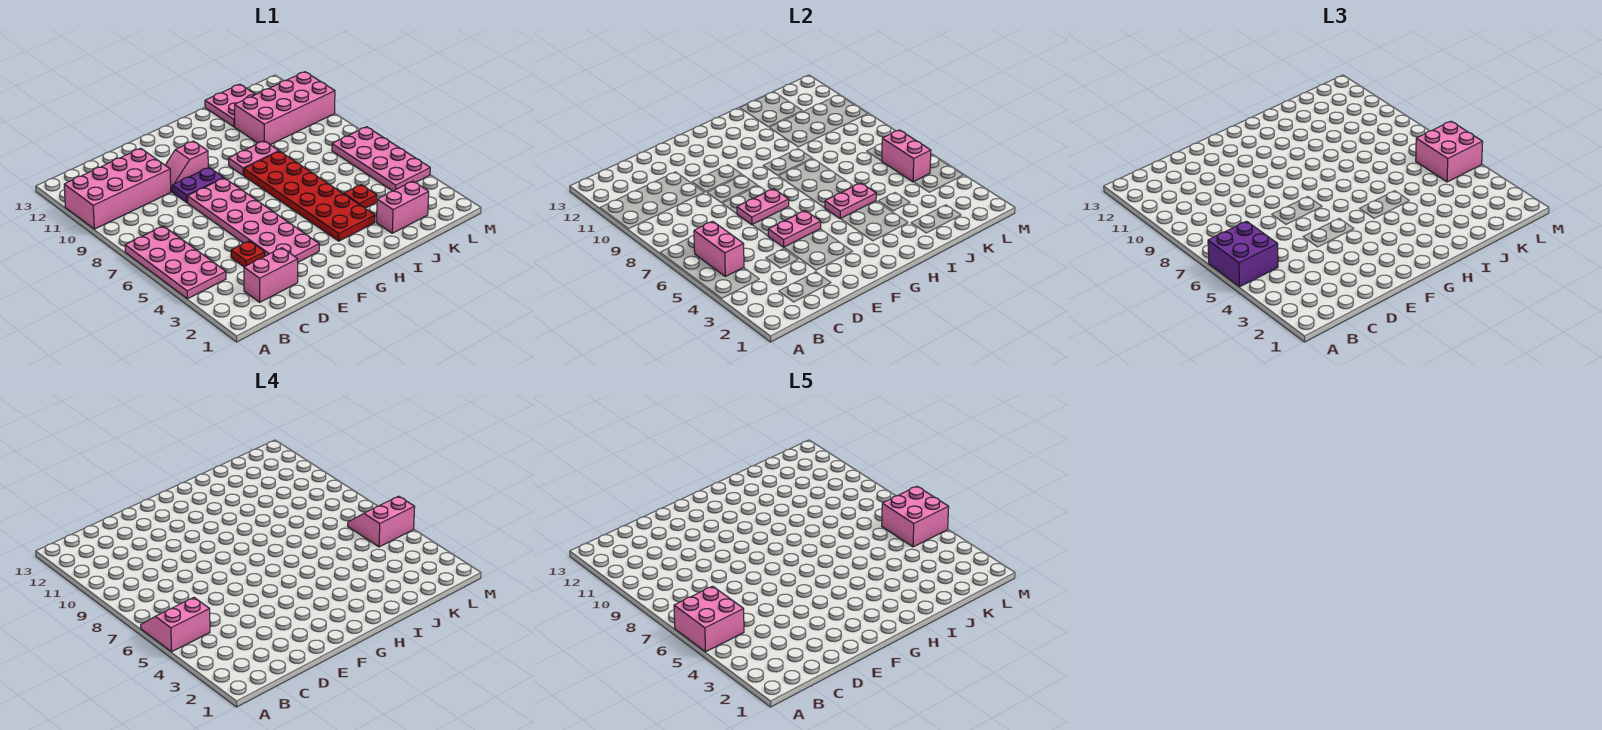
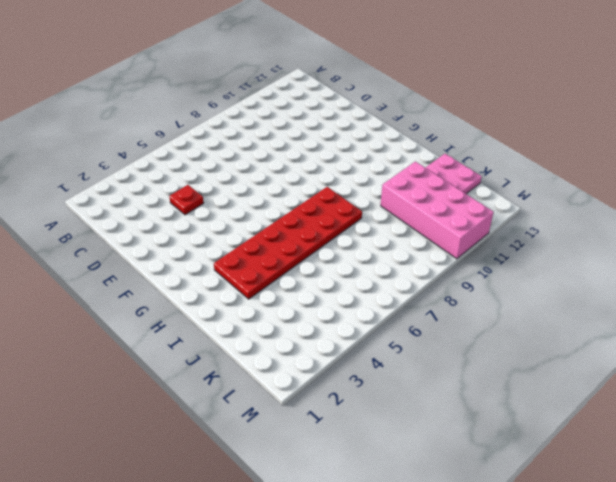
none -> pink 2x4 plate [125,226,226,299]
none -> pink 2x4 brick [64,148,171,229]
none -> pink 1x2 brick [244,248,298,302]

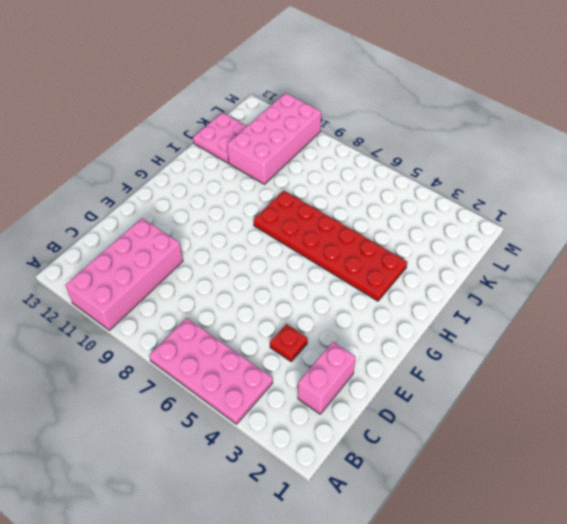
none -> pink 2x6 plate [188,178,319,262]
none -> purple 1x2 plate [172,167,223,203]
none -> pink 1x2 slope [165,141,208,192]

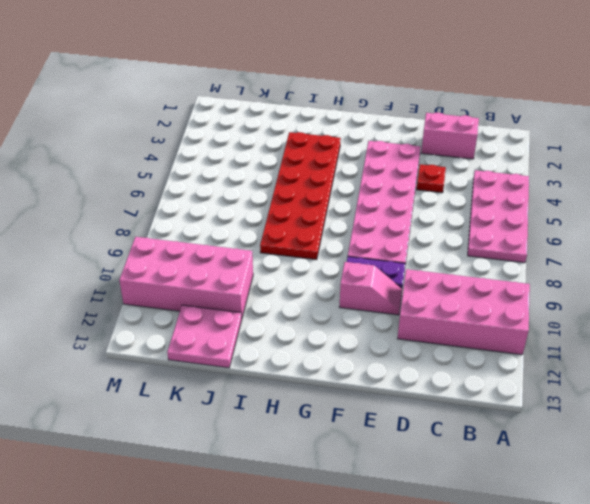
none -> pink 1x2 plate [228,141,279,175]
none -> pink 1x2 brick [376,181,429,233]
none -> red 1x1 plate [344,185,377,208]

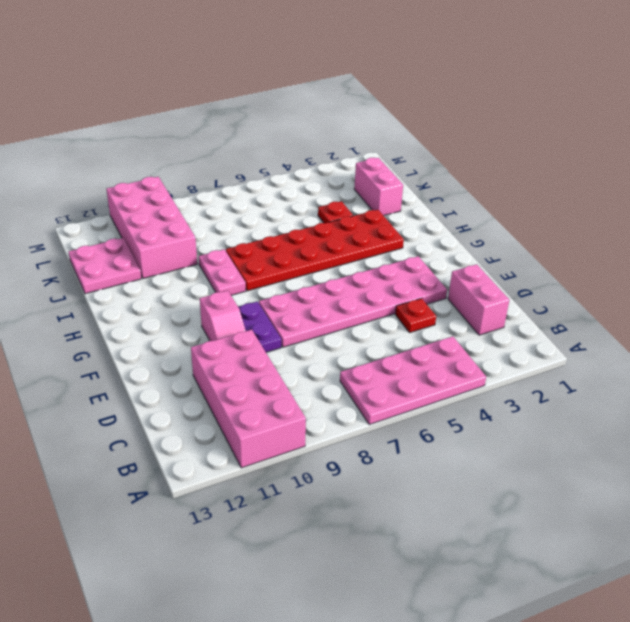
none -> pink 2x4 plate [332,127,430,191]
none -> pink 1x2 brick [694,221,744,276]
none -> pink 1x2 plate [768,211,821,247]

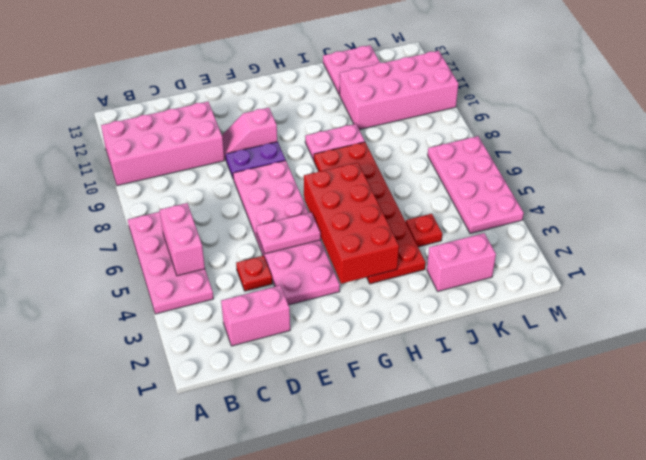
red 2x4 brick [304,163,399,284] -> pink 1x2 plate [825,183,876,219]
none -> pink 1x2 plate [737,189,789,225]
none -> pink 1x2 brick [882,130,931,182]
none -> purple 2x2 brick [1208,221,1278,287]

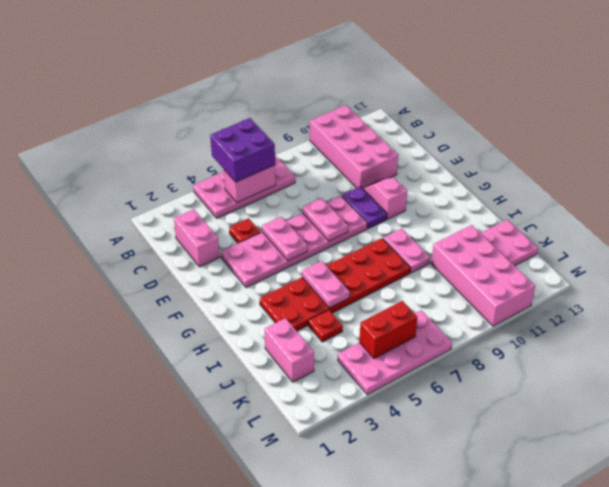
red 1x2 brick [359,301,417,358] -> pink 1x2 brick [882,130,931,182]
none -> pink 2x2 brick [1416,121,1483,182]
none -> pink 2x2 slope [141,598,210,652]
none -> pink 2x2 slope [348,496,415,547]

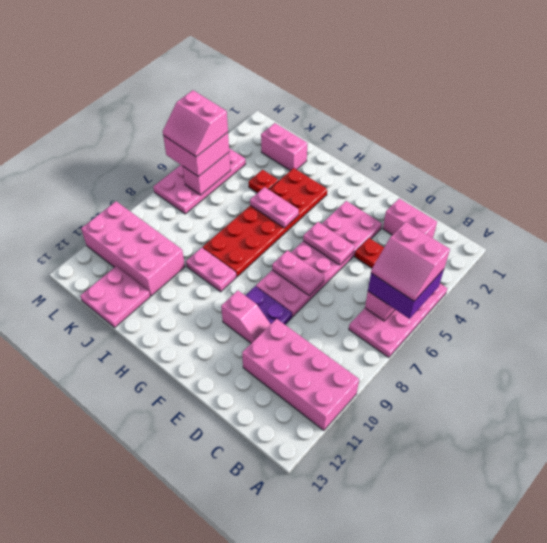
none -> pink 2x2 brick [674,586,744,652]
none -> pink 2x2 brick [882,486,949,547]

